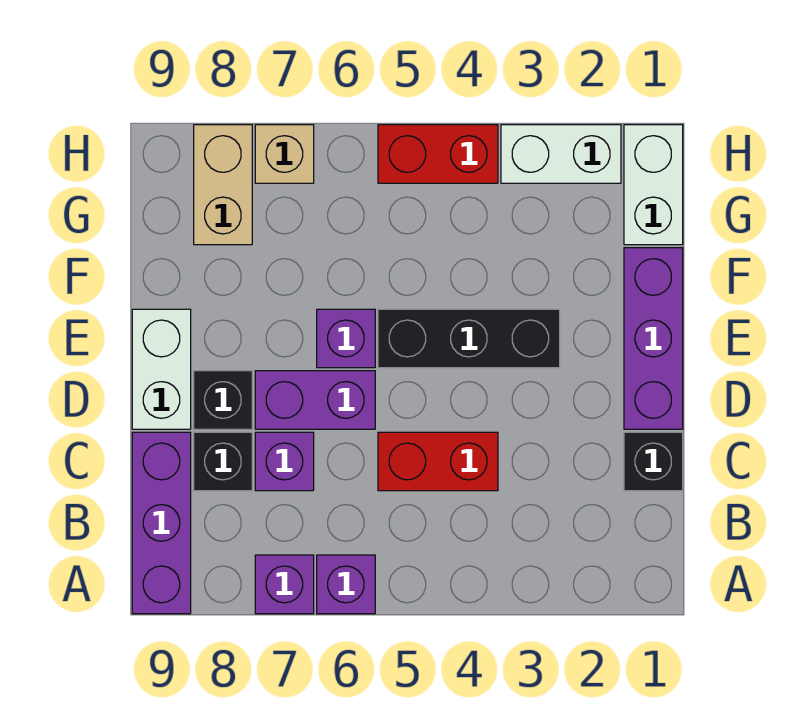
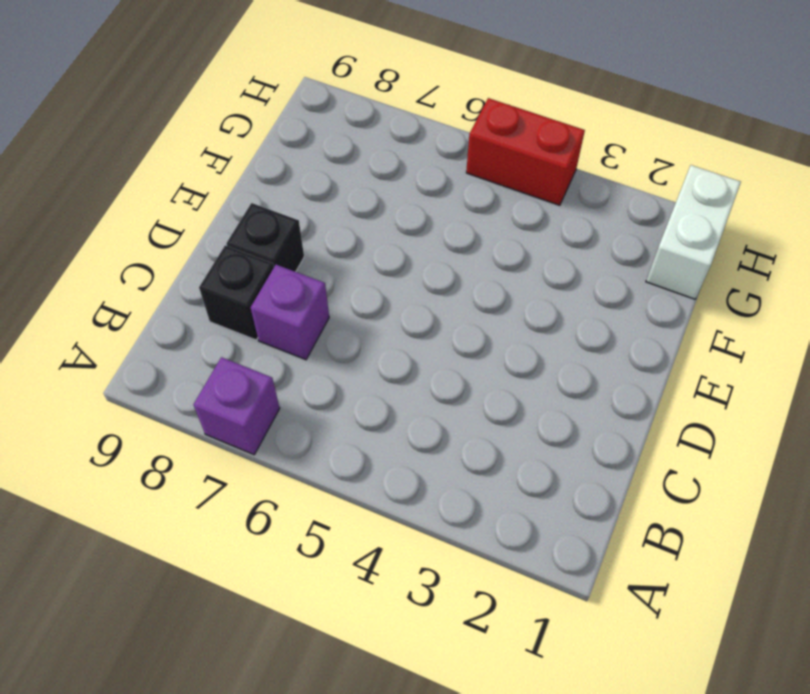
none -> purple 1x1 brick [317,555,375,614]
none -> purple 1x3 brick [132,432,191,614]
none -> black 1x1 brick [624,432,683,491]

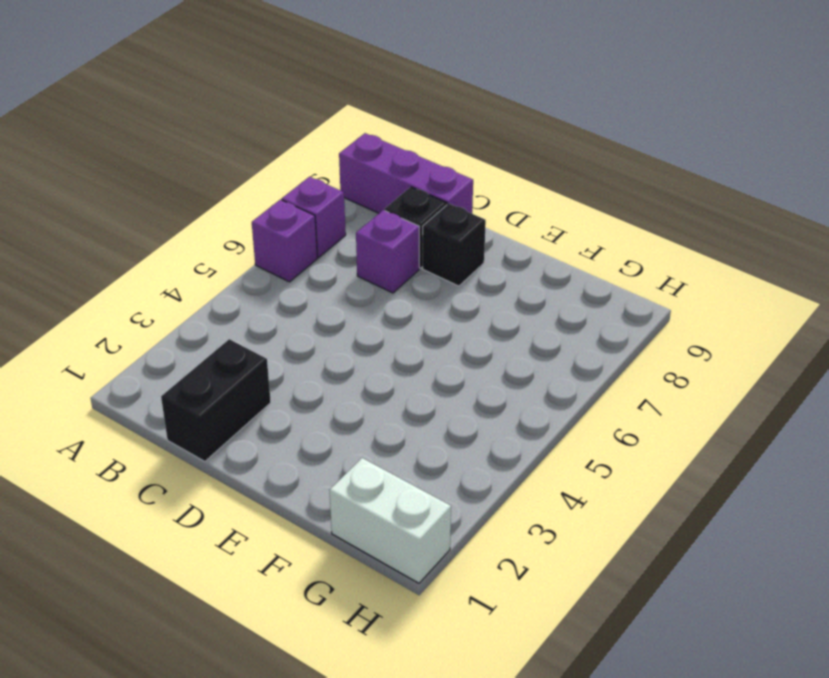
black 1x2 brick [161,339,271,461] -> black 1x1 brick [624,432,683,491]
none -> red 1x2 brick [378,432,498,491]
none -> purple 1x3 brick [624,248,683,429]
none -> purple 1x2 brick [255,371,375,429]

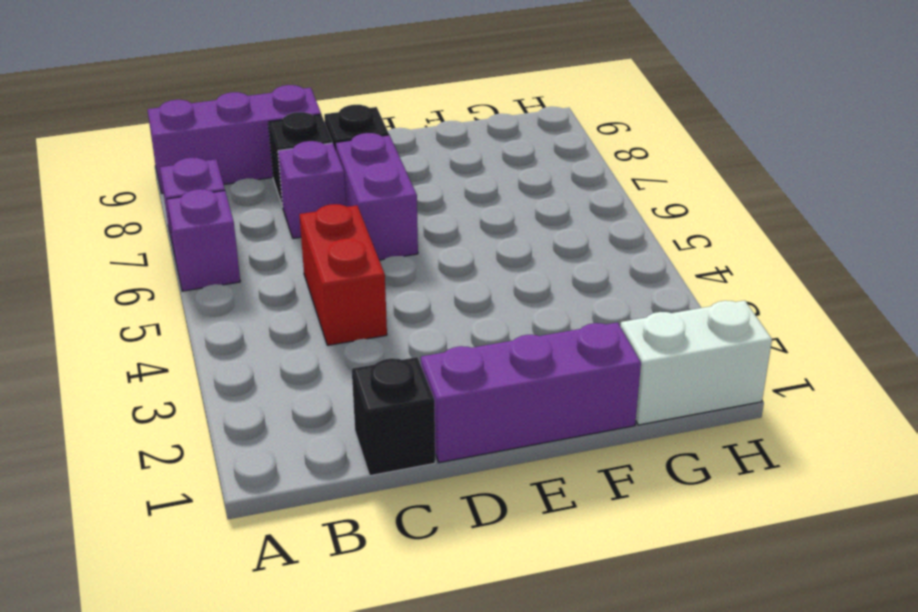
none -> white 1x2 brick [132,309,191,429]
none -> black 1x3 brick [378,309,560,368]
none -> purple 1x1 brick [317,309,375,368]

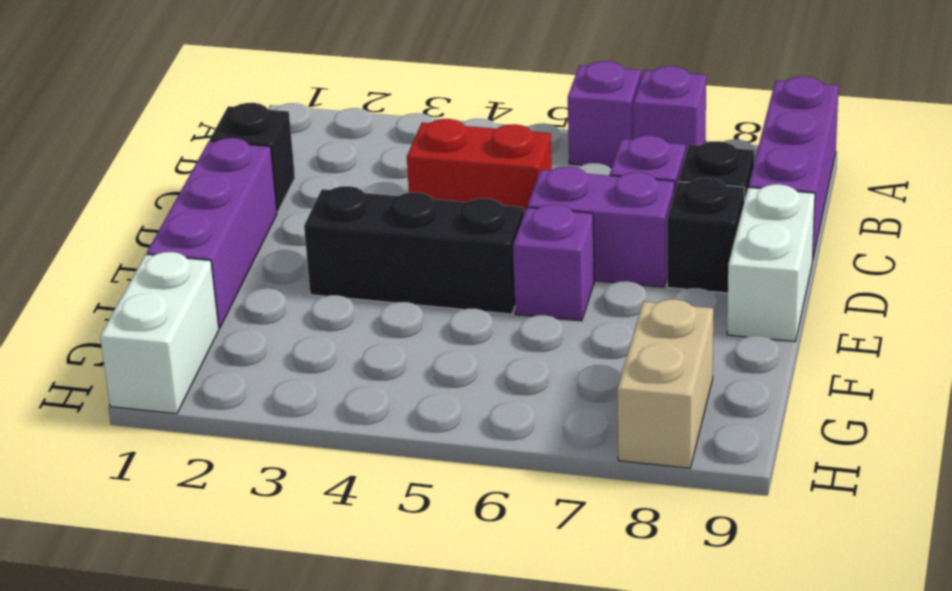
none -> white 1x2 brick [501,125,621,183]
none -> red 1x2 brick [378,125,498,183]
none -> tan 1x1 brick [255,125,314,183]

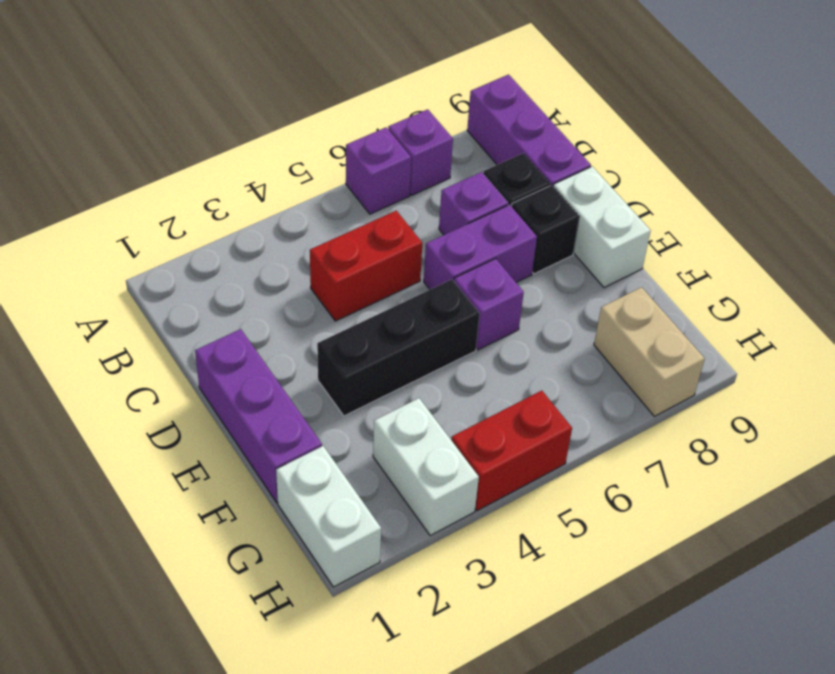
white 1x2 brick [373,398,479,535] -> white 1x2 brick turned to [501,125,621,183]
none -> black 1x1 brick [624,432,683,491]
none -> tan 1x1 brick [255,125,314,183]

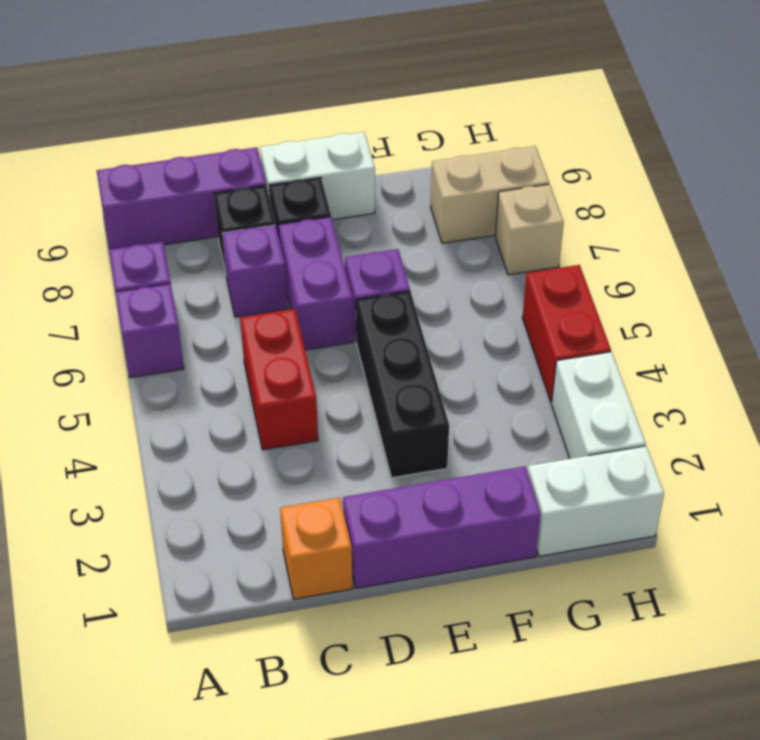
orange 1x1 brick [280,498,353,599] -> black 1x1 brick [624,432,683,491]

